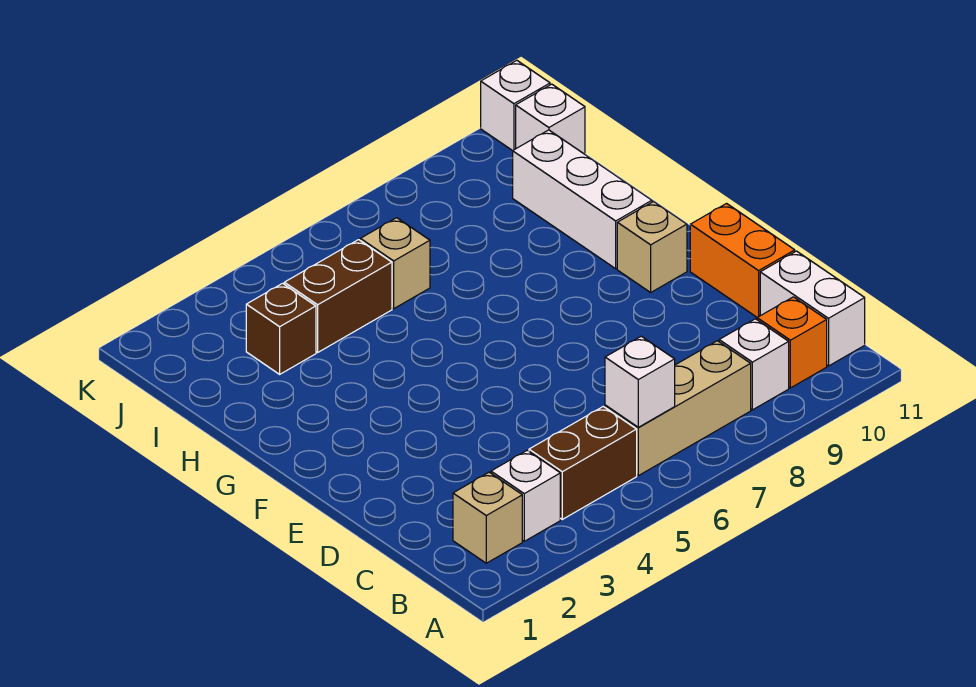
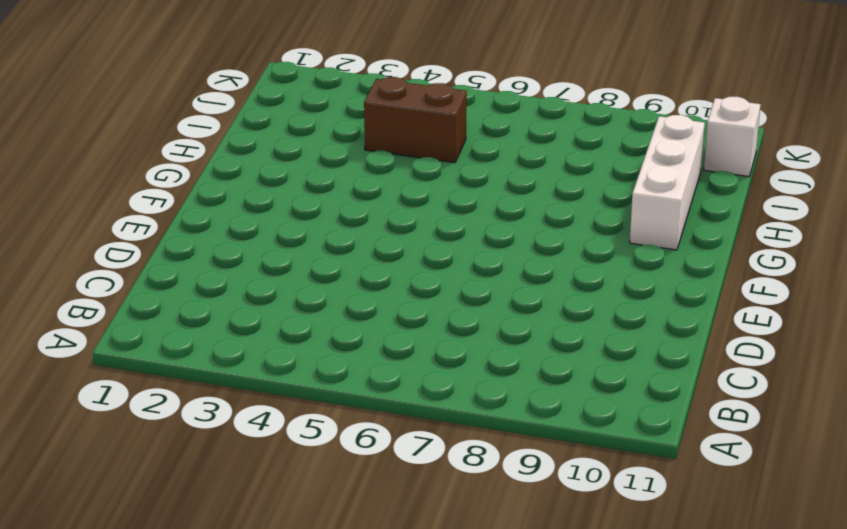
none -> tan 1x1 brick [453,472,522,563]
none -> white 1x1 brick [491,450,560,541]
none -> brown 1x2 brick [529,407,637,519]

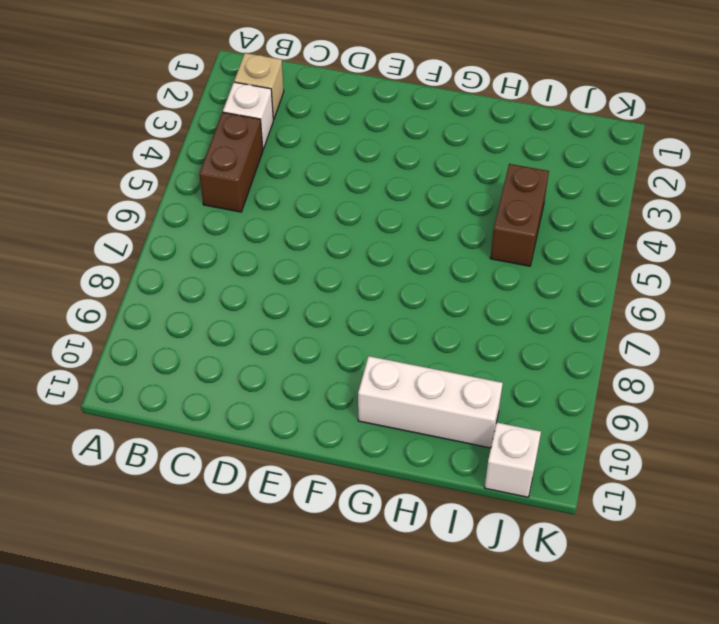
none -> tan 1x3 brick [605,341,751,476]
none -> white 1x1 brick [719,319,789,410]
none -> orange 1x1 brick [757,297,827,388]

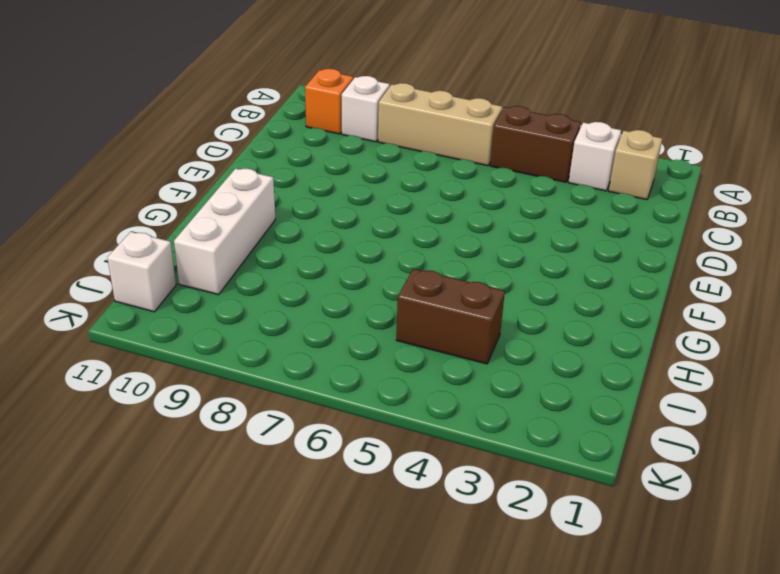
none -> white 1x2 brick [760,251,865,366]
none -> orange 1x2 brick [690,204,795,317]
none -> tan 1x1 brick [617,202,687,292]

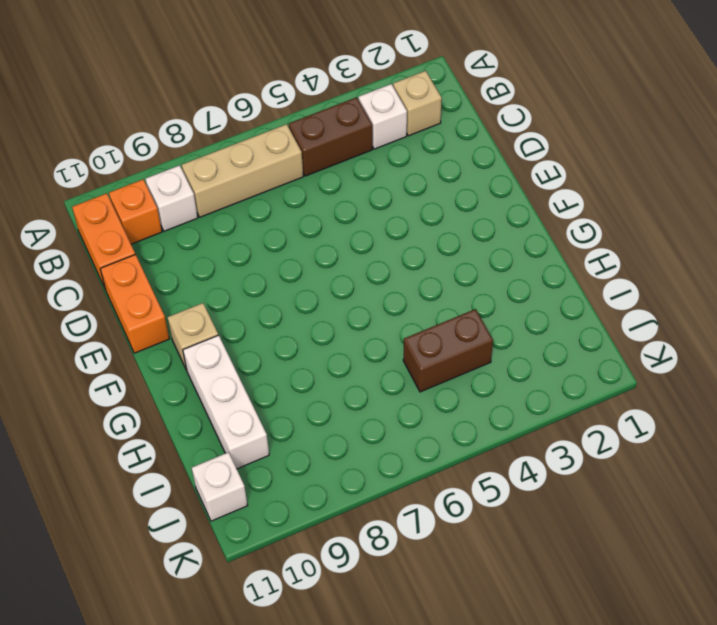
orange 1x2 brick [72,193,135,290] -> white 1x2 brick [760,251,865,366]
none -> brown 1x1 brick [246,283,316,374]
none -> tan 1x1 brick [360,218,430,309]
none -> white 1x1 brick [481,60,550,151]

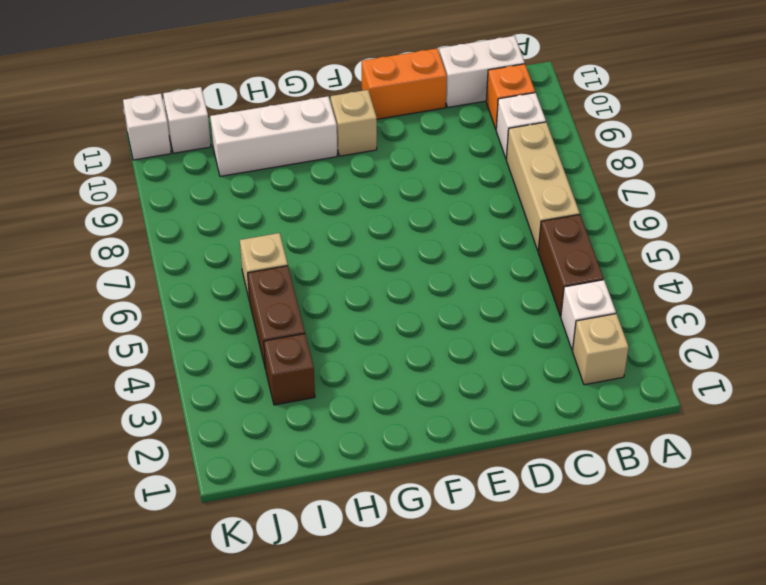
none -> white 1x1 brick [605,336,675,427]

